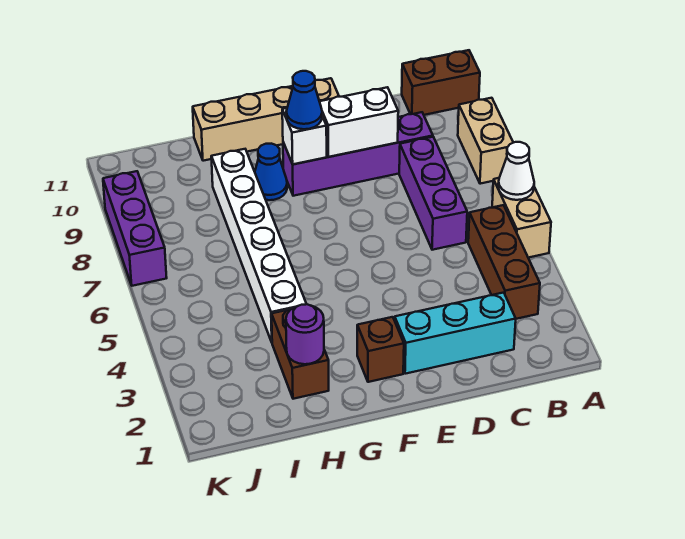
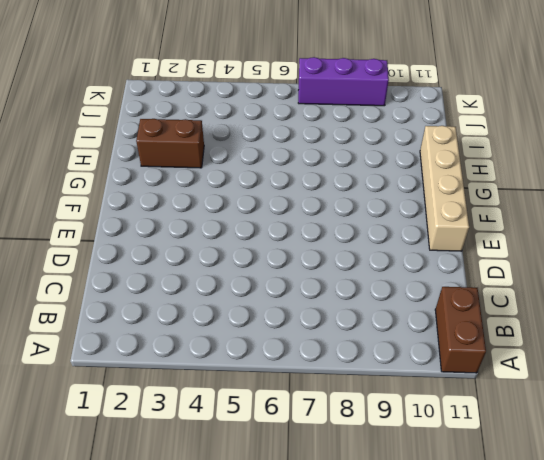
none -> tan 1x2 brick [492,178,551,258]
none -> tan 1x2 brick [458,98,513,184]
none -> brown 1x3 brick [468,205,540,319]

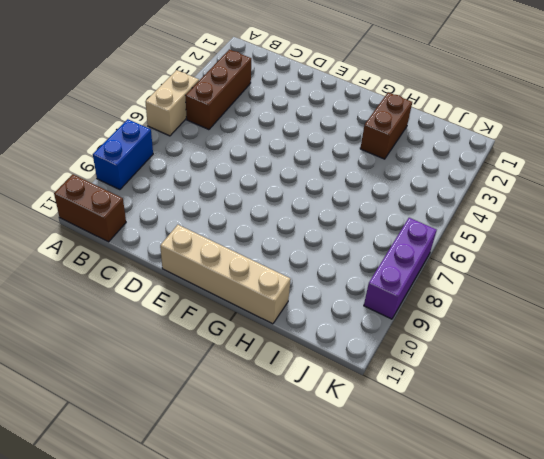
blue 1x2 brick [93,119,153,190] -> tan 1x2 brick [458,98,513,184]
none -> cyan 1x3 brick [395,293,516,374]
none -> purple 1x3 brick [399,137,467,250]
none -> purple 1x4 brick [283,112,433,196]

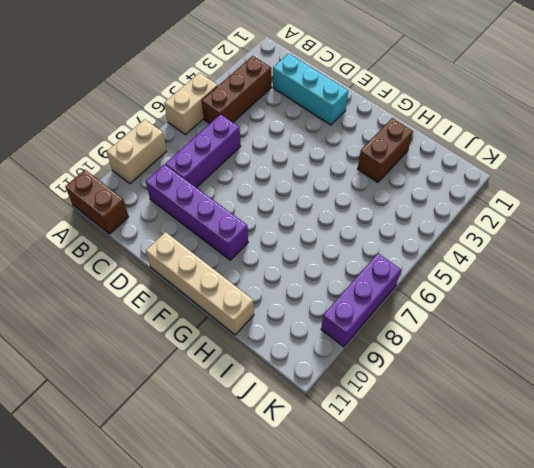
none -> brown 1x1 brick [357,317,404,382]
none -> blue 1x1 cone [255,144,287,200]
none -> white 1x6 brick [211,149,306,342]

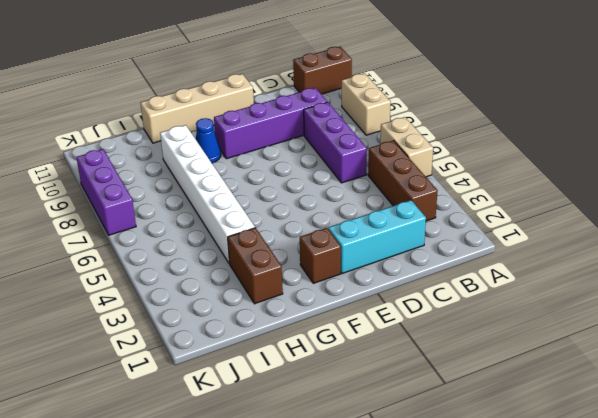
none -> white 1x1 cone [498,142,534,200]
none -> white 1x2 brick [320,87,398,157]
none -> white 1x1 brick [282,108,327,164]

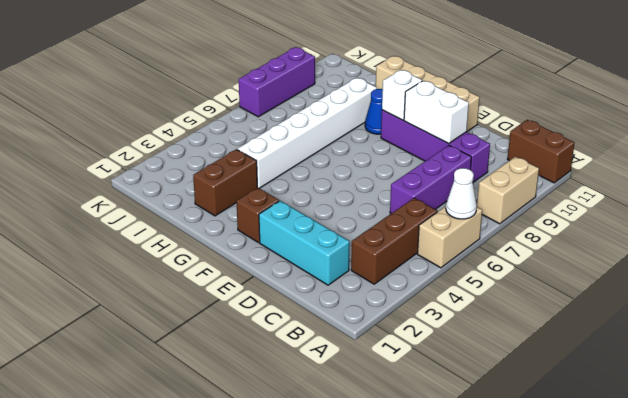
none -> purple 1x1 round brick [286,304,324,364]
none -> blue 1x1 cone [286,71,322,129]

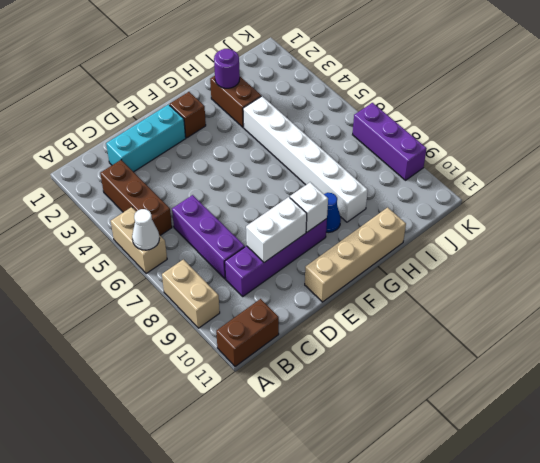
none -> blue 1x1 cone [286,71,322,129]

